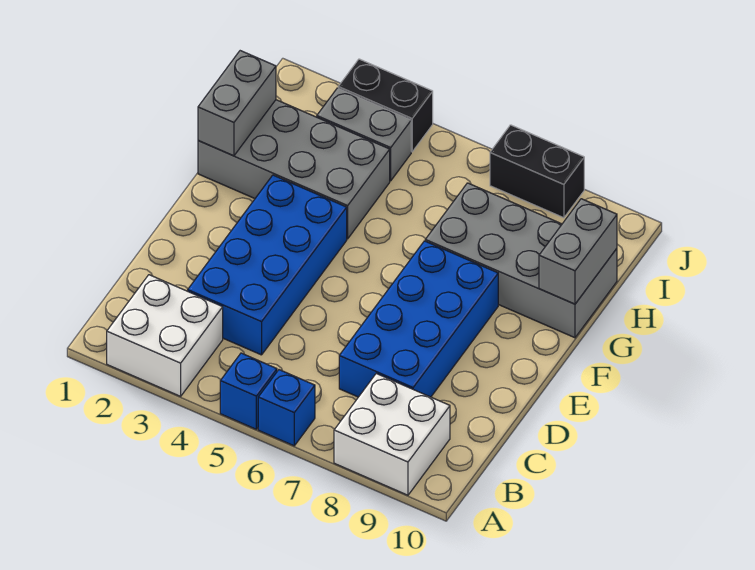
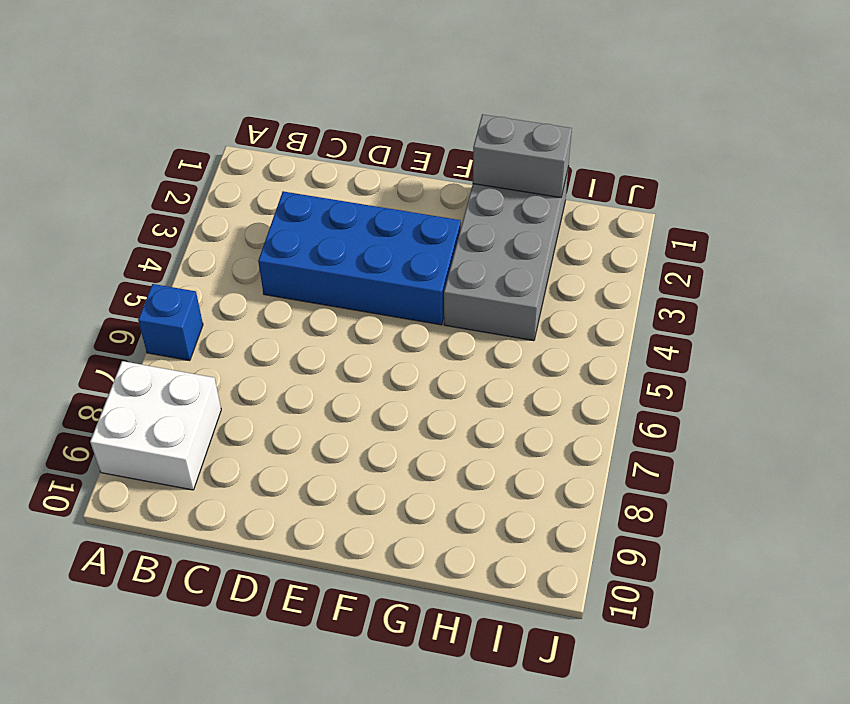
none -> white 2x2 brick [107,275,223,396]
none -> blue 1x1 brick [220,353,277,429]
none -> blue 2x4 brick [339,241,498,397]

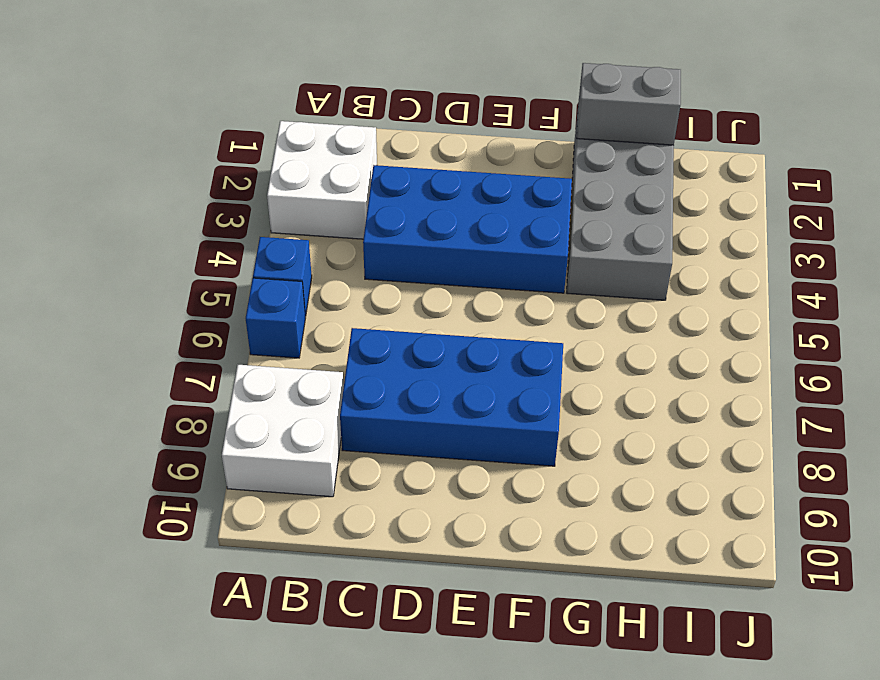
none -> grey 2x4 brick [425,183,617,338]
none -> grey 1x2 brick [317,88,411,181]
none -> black 1x2 brick [338,59,433,152]

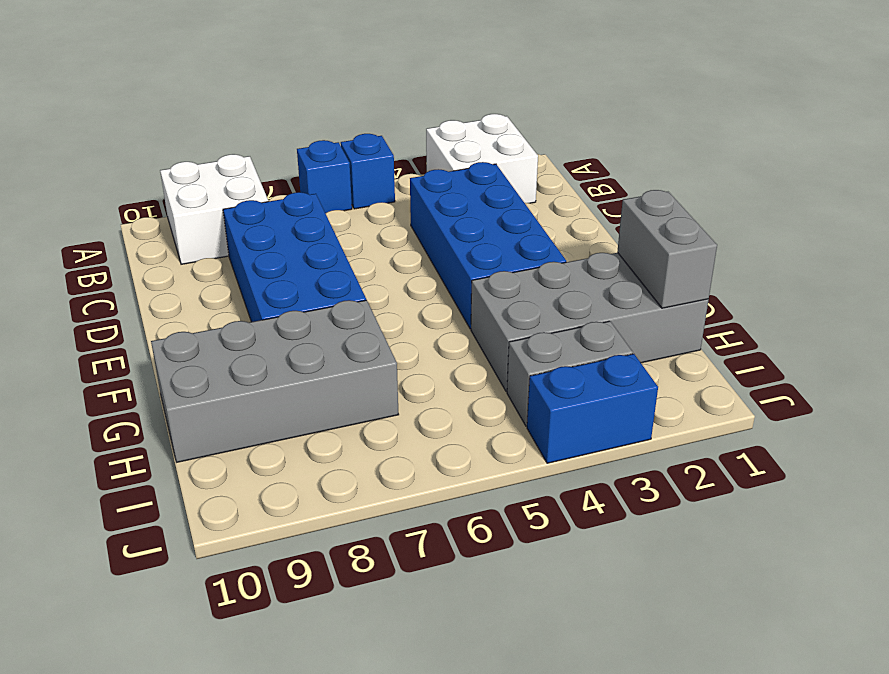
blue 1x2 brick [527,354,658,463] -> black 1x2 brick [338,59,433,152]
none -> black 1x2 brick [490,125,584,218]
none -> grey 1x2 brick [539,199,617,304]

